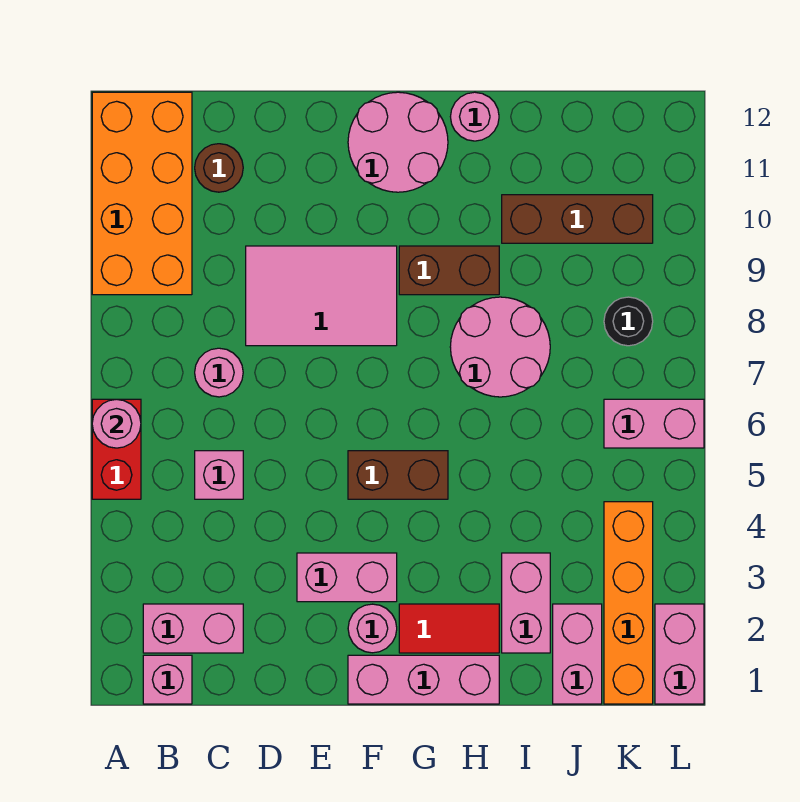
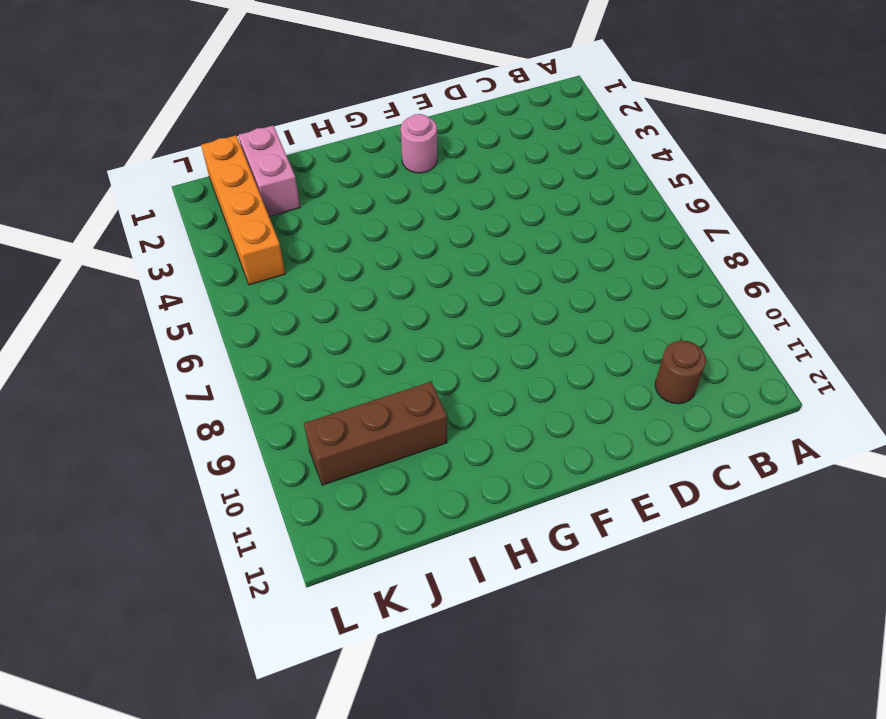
none -> red 1x2 brick [92,399,141,499]
none -> orange 2x4 brick [92,92,192,295]
none -> pink 1x1 brick [143,655,192,704]

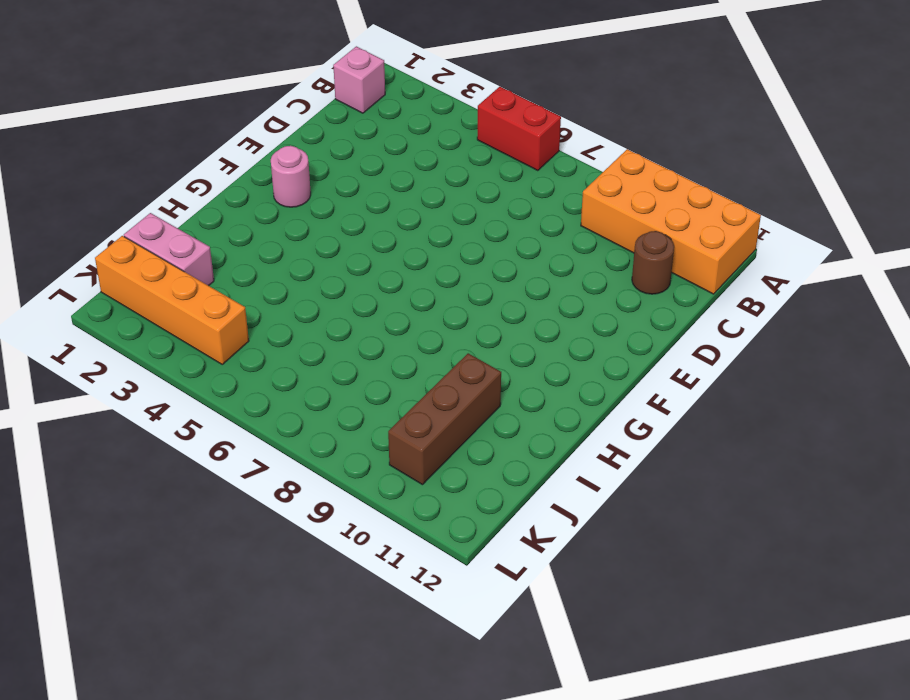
none -> pink 1x2 brick [143,604,243,653]
none -> pink 1x1 brick [195,451,243,499]
none -> pink 1x1 round brick [195,348,243,397]

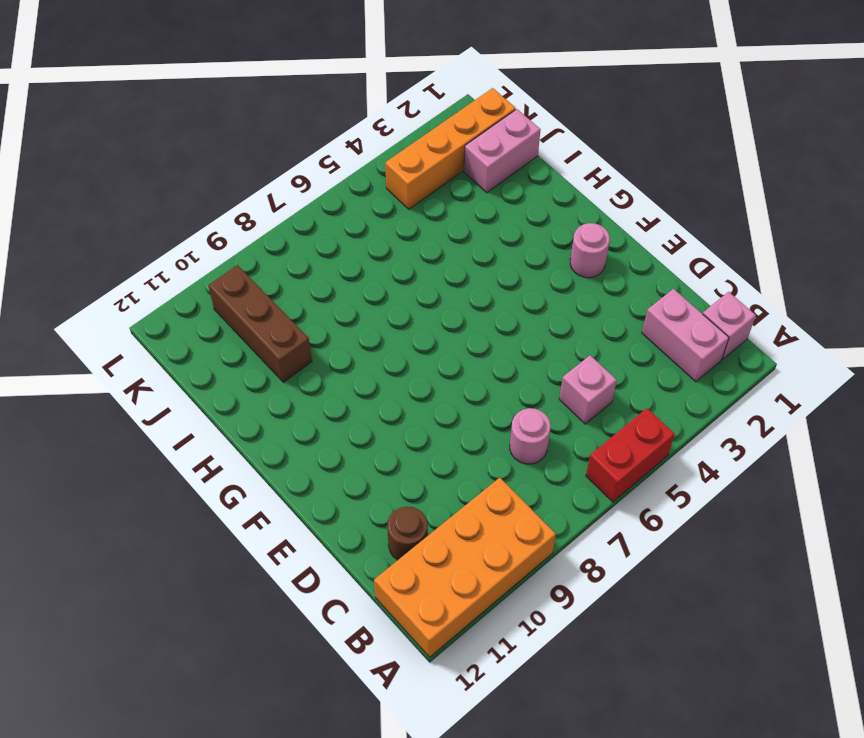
none -> pink 2x3 tile [246,246,397,346]
none -> pink 1x2 brick [297,553,397,602]
none -> pink 1x3 brick [348,655,499,704]

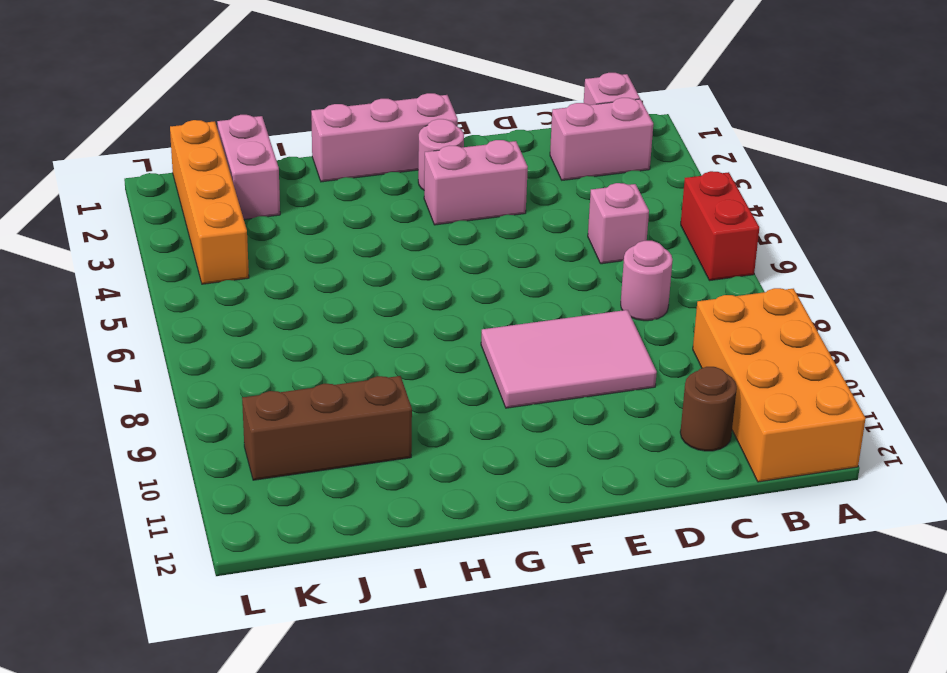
none -> brown 1x2 brick [348,451,448,499]
none -> pink 2x2 round brick [348,92,448,192]
none -> red 1x2 tile [399,604,499,653]

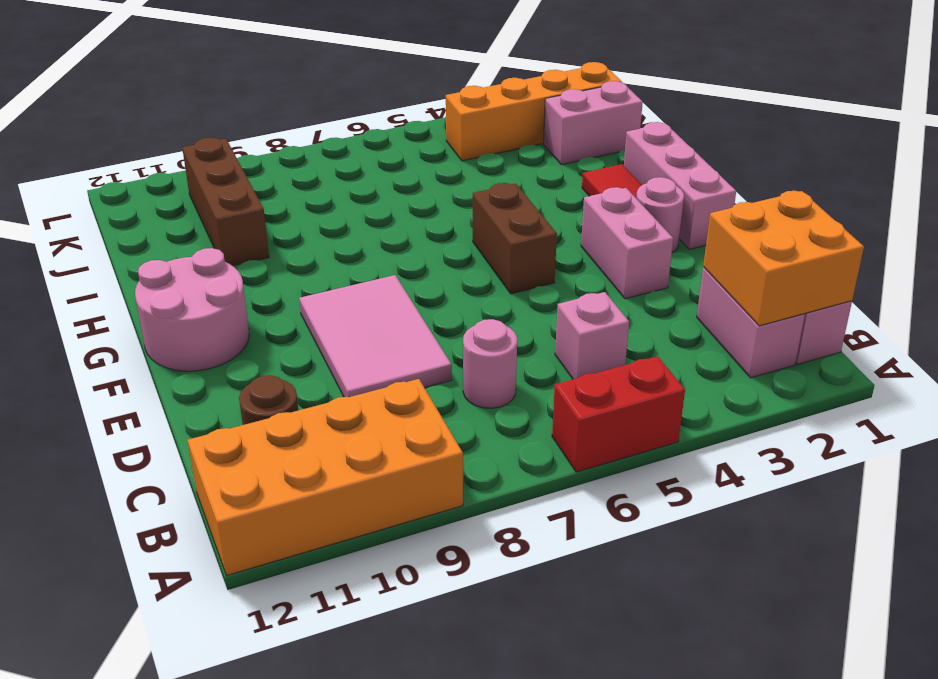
orange 2x2 brick [703,191,864,326] -> none
none -> brown 1x2 brick [399,246,499,295]
none -> pink 2x2 round brick [450,297,550,397]
none -> pink 1x1 round brick [450,92,499,141]

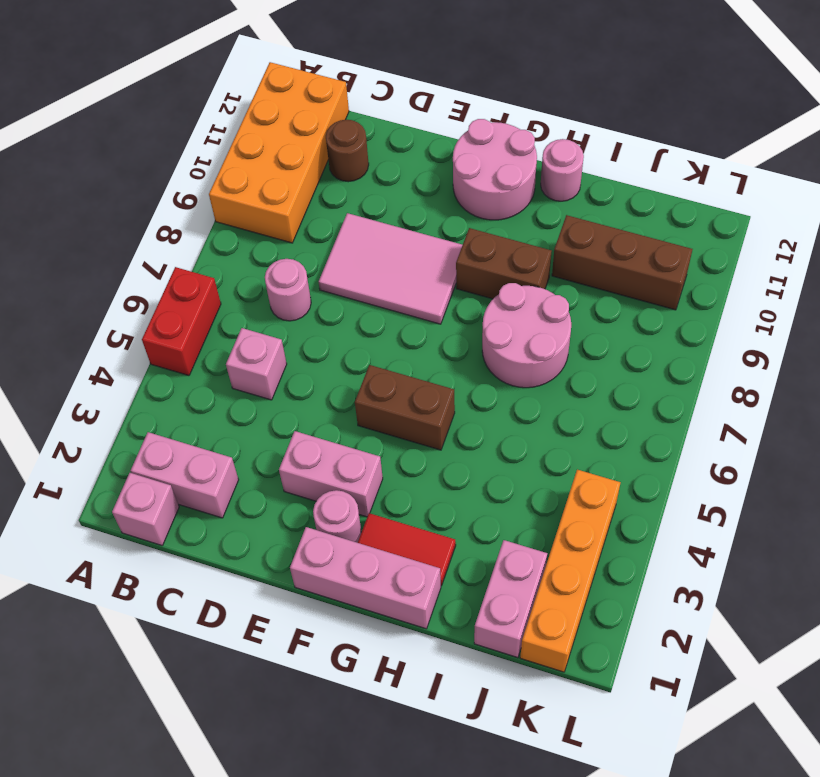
none -> pink 1x2 brick [502,553,550,653]
none -> pink 1x2 brick [604,399,704,448]
none -> black 1x1 round brick [604,297,653,346]

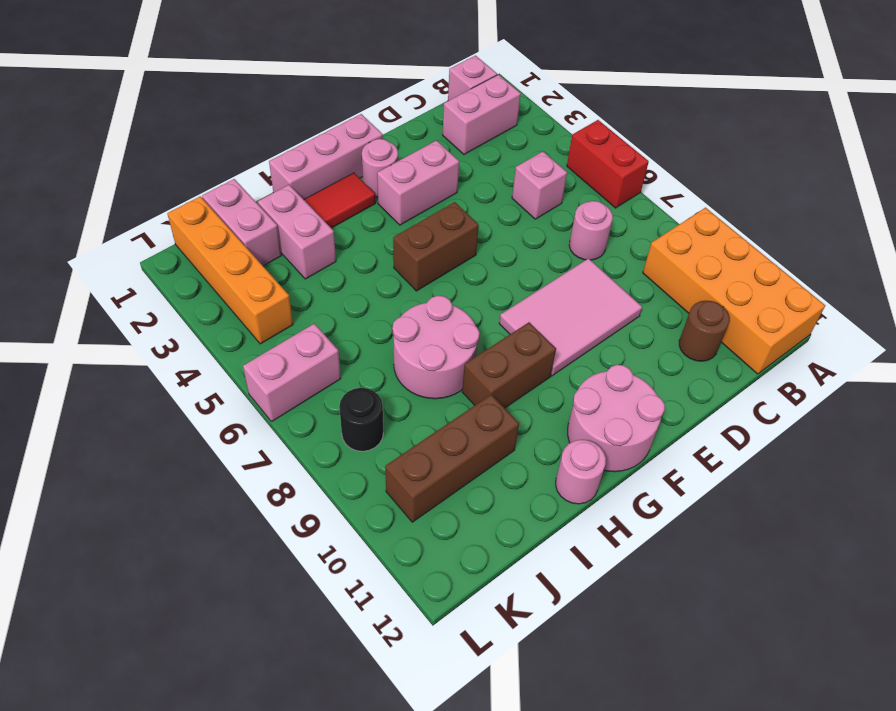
none -> pink 1x2 brick [655,604,704,704]
none -> pink 1x1 round brick [92,399,141,448]

